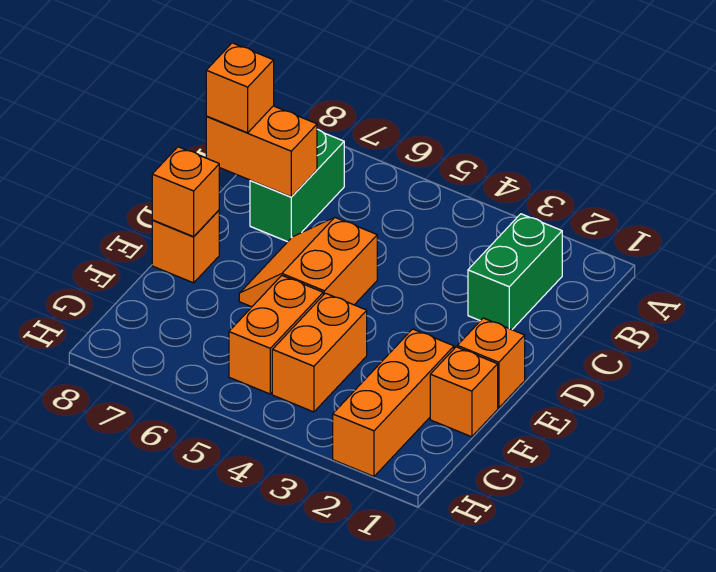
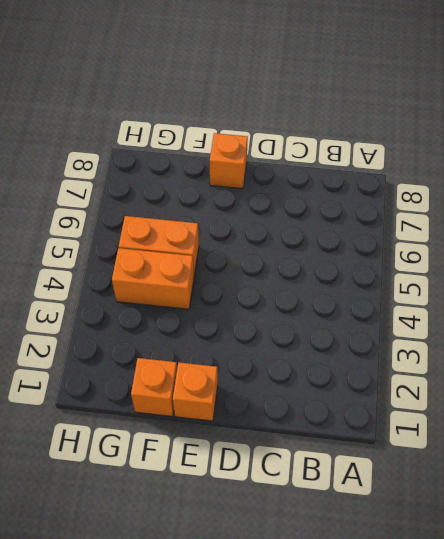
none -> green 1x2 brick [468,214,562,330]
none -> green 1x2 brick [250,129,344,242]
none -> orange 2x2 slope [239,217,377,307]

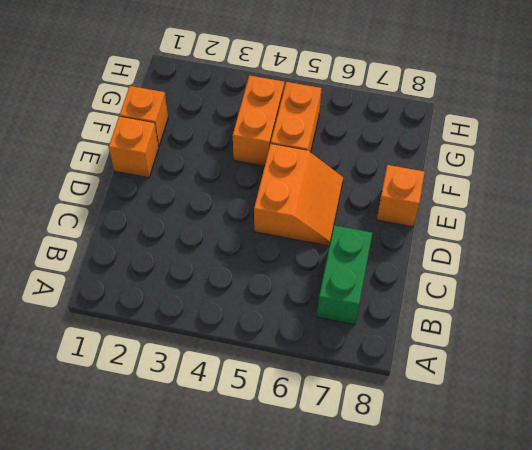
none -> green 1x2 brick [468,214,562,330]
none -> orange 1x3 brick [333,329,454,476]
none -> orange 1x2 brick [206,106,317,197]

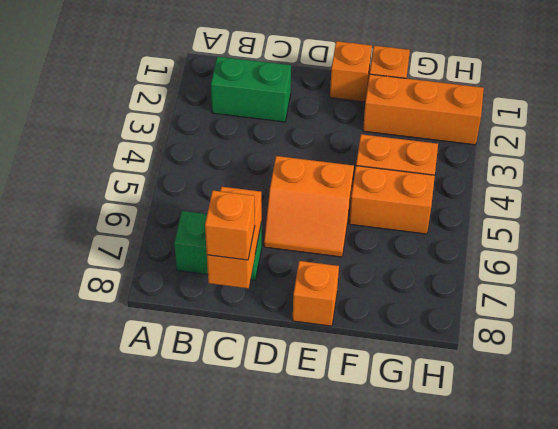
none -> orange 1x1 brick [152,147,219,237]

